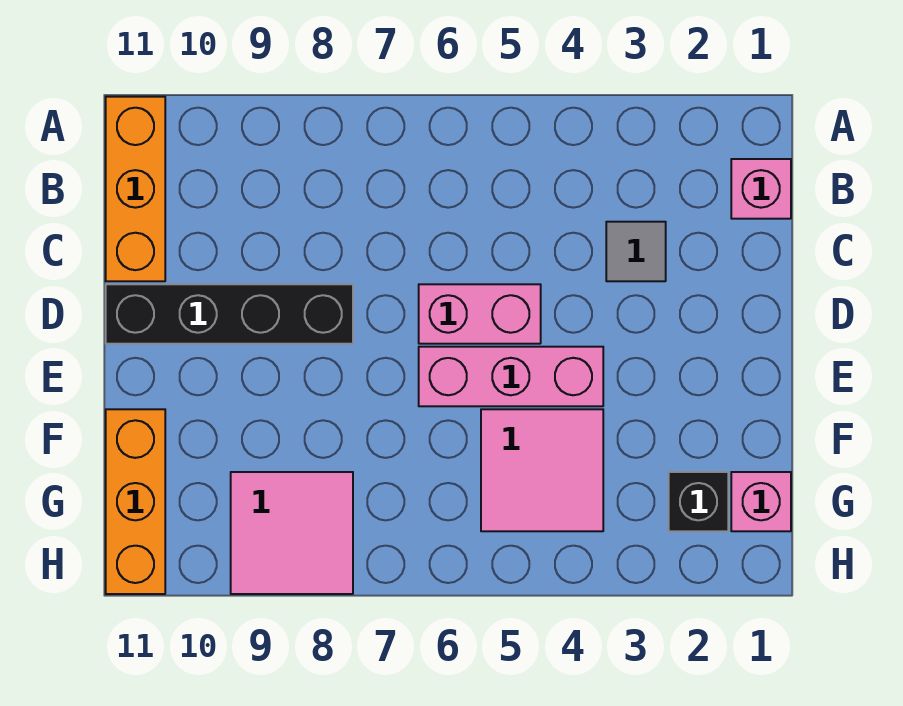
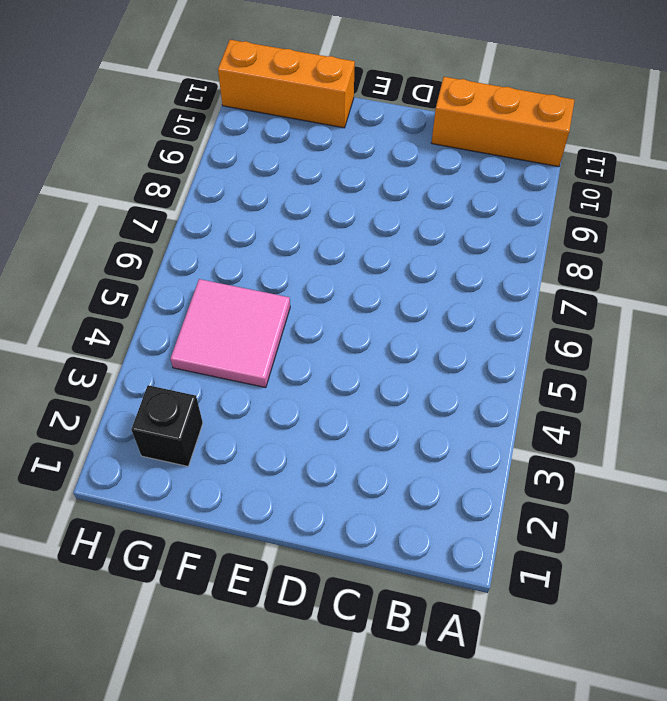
none -> pink 1x1 brick [731,159,791,219]
none -> grey 1x1 tile [606,222,666,281]

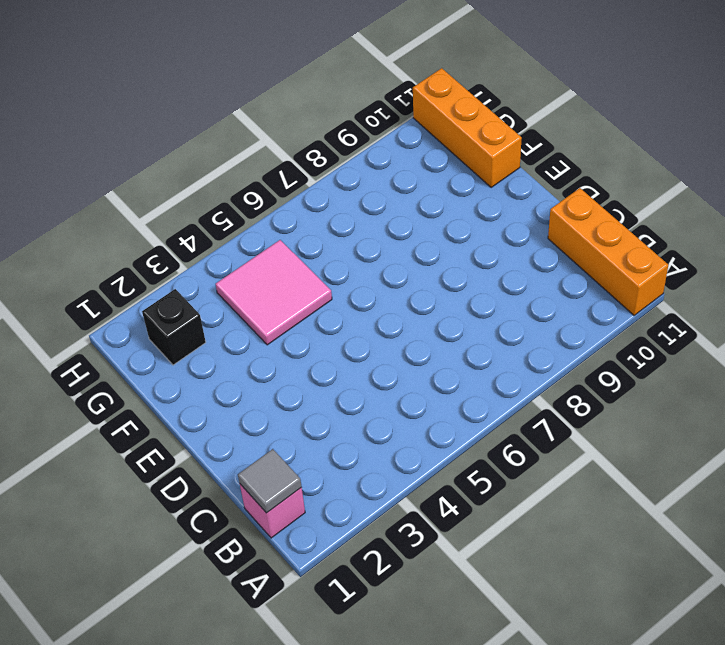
grey 1x1 tile [238,449,302,513] -> grey 1x1 tile moved to [606,222,666,281]
none -> pink 1x2 brick [419,284,541,344]
none -> black 1x4 brick [106,284,353,344]

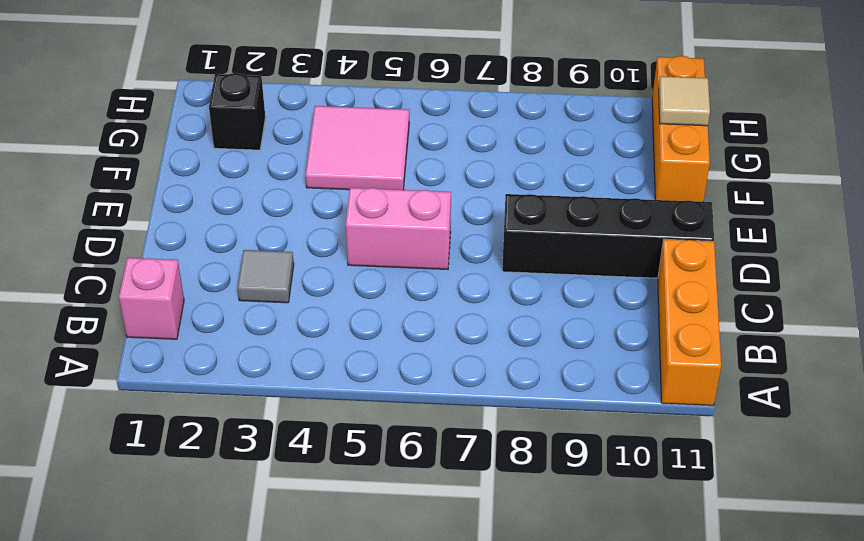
tan 1x1 tile [659,76,710,126] -> none
none -> pink 1x3 brick [419,347,603,406]
none -> pink 1x1 brick [731,472,791,531]

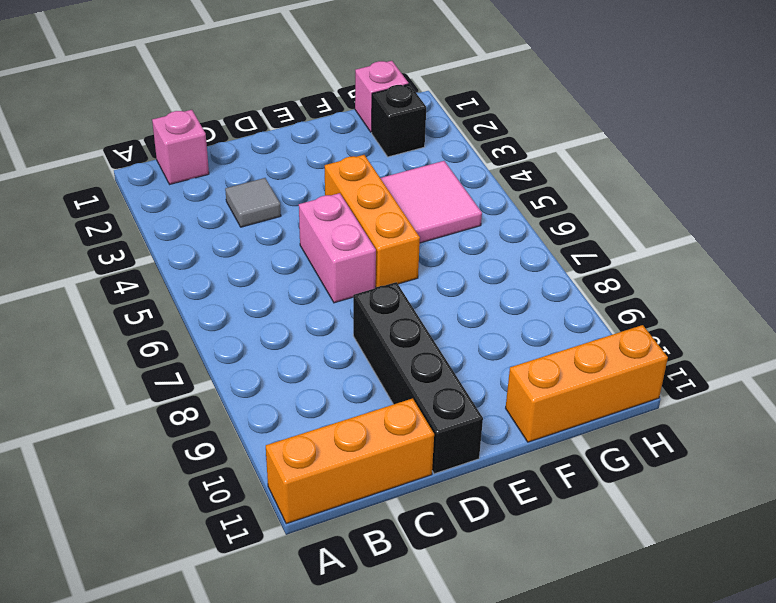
orange 1x3 brick [325,155,420,287] -> pink 1x3 brick [419,347,603,406]
none -> pink 2x2 tile [231,472,353,594]

